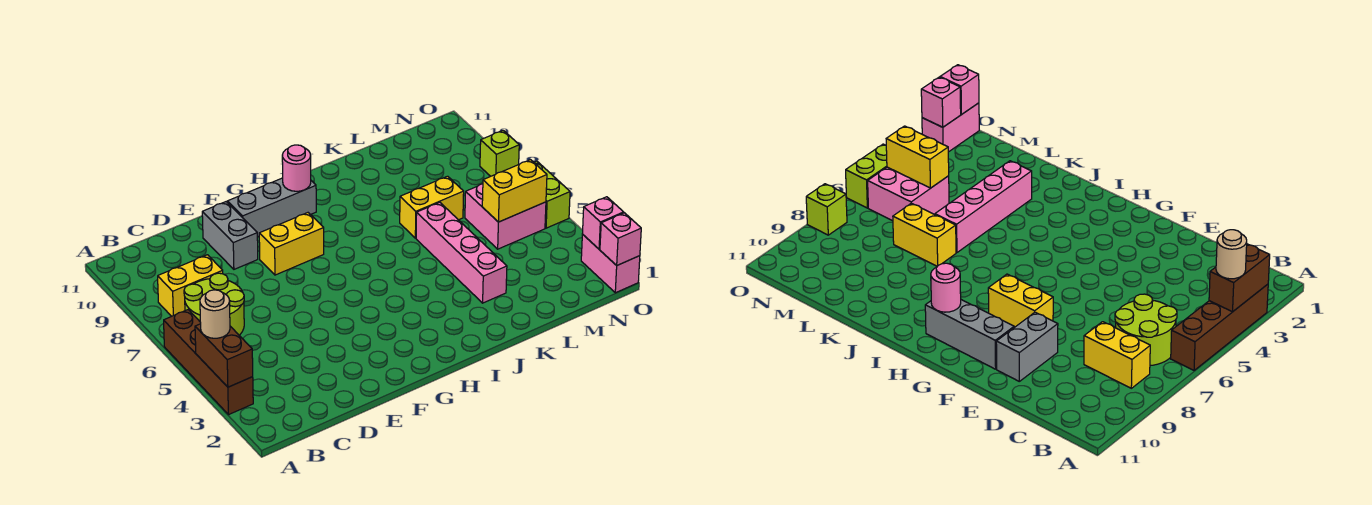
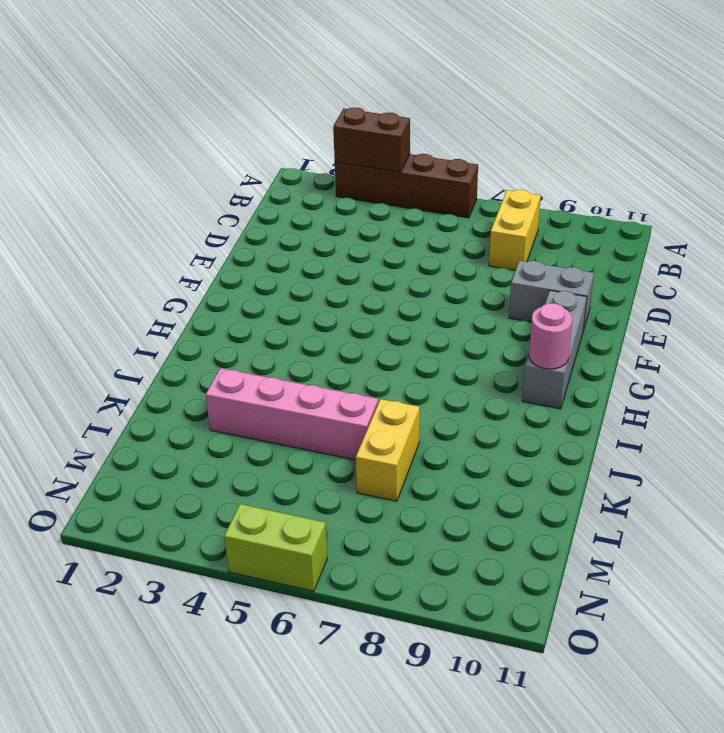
none -> lime 2x2 round brick [184,273,244,335]
none -> yellow 1x2 brick [259,213,324,275]
none -> pink 2x2 brick [465,184,546,249]

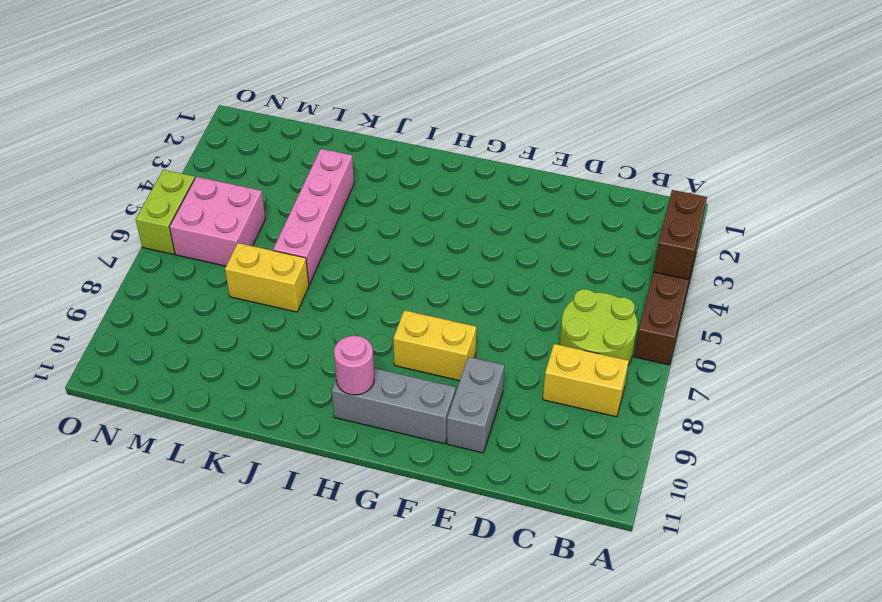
none -> pink 1x2 brick [581,235,640,293]
none -> lime 1x1 brick [480,130,519,176]
none -> yellow 1x2 brick [482,160,547,222]

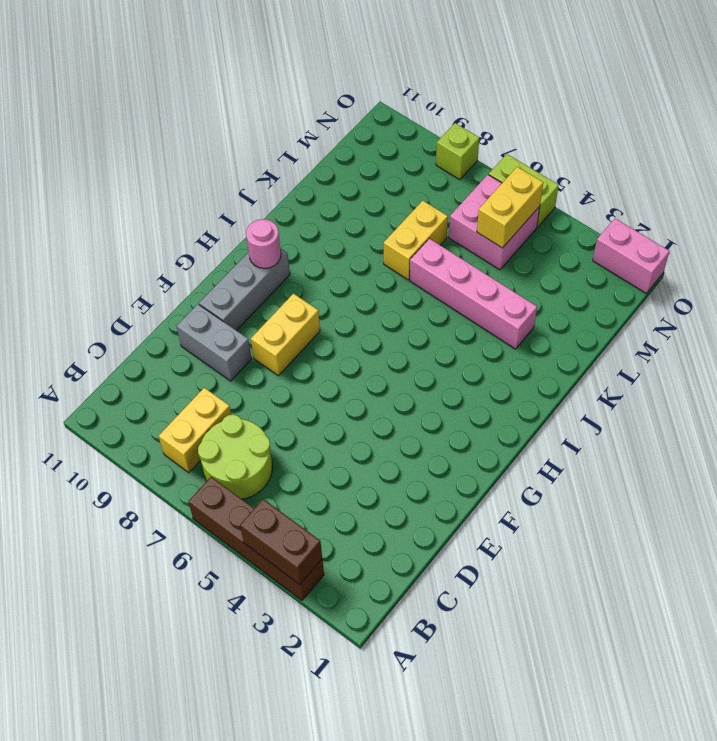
none -> pink 1x1 brick [600,213,641,265]
none -> pink 1x1 brick [582,197,624,249]
none -> tan 1x1 round brick [200,290,230,338]

